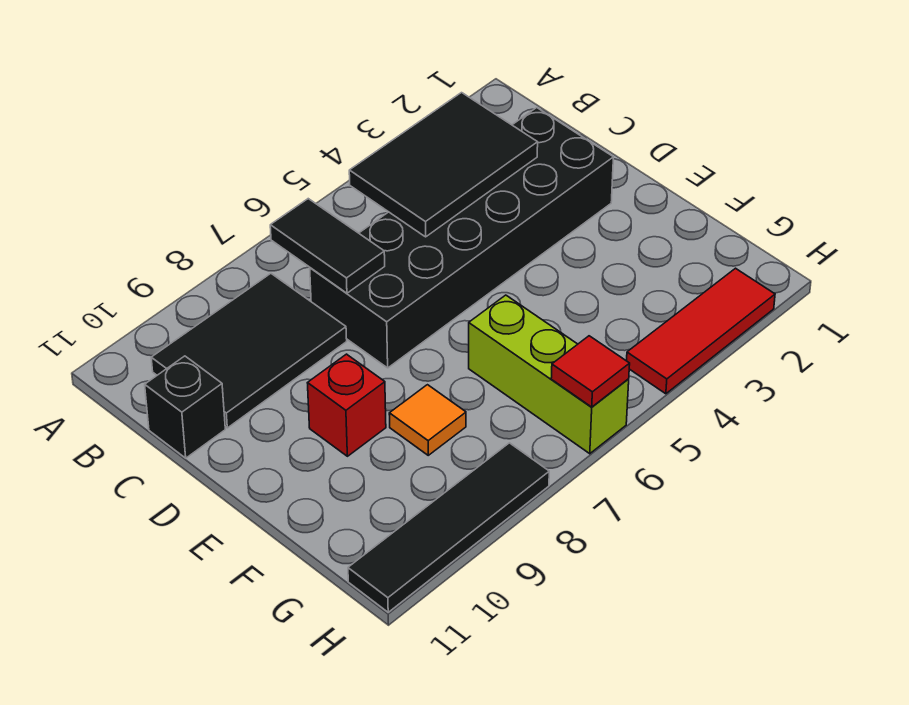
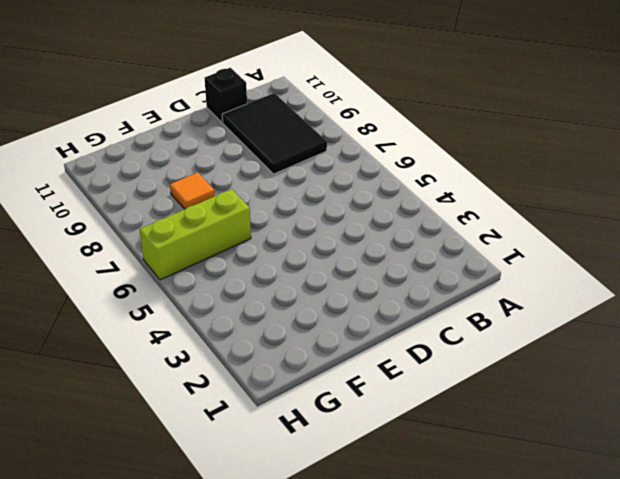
none -> black 2x6 brick [310,108,613,368]
none -> red 1x1 brick [308,354,386,456]

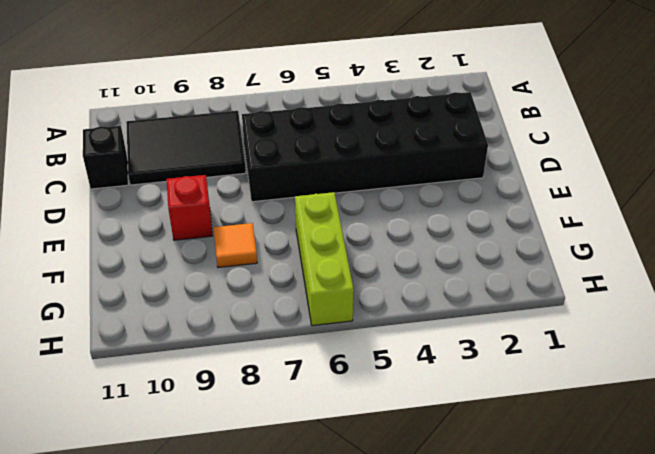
none -> red 1x3 tile [627,268,775,394]
none -> black 1x4 tile [348,443,549,612]

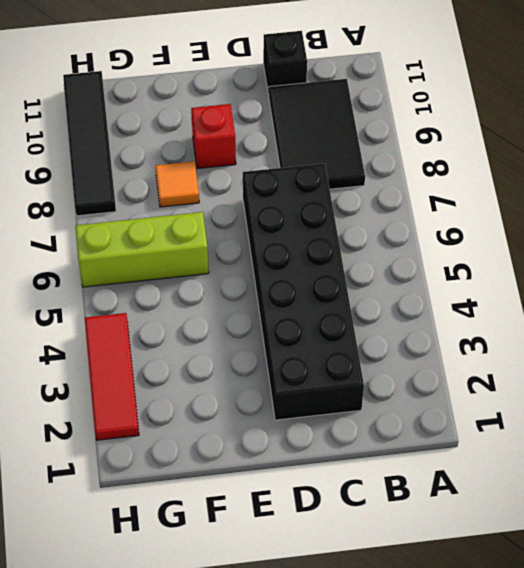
none -> black 2x3 tile [349,93,538,237]
none -> black 1x2 tile [270,199,385,293]

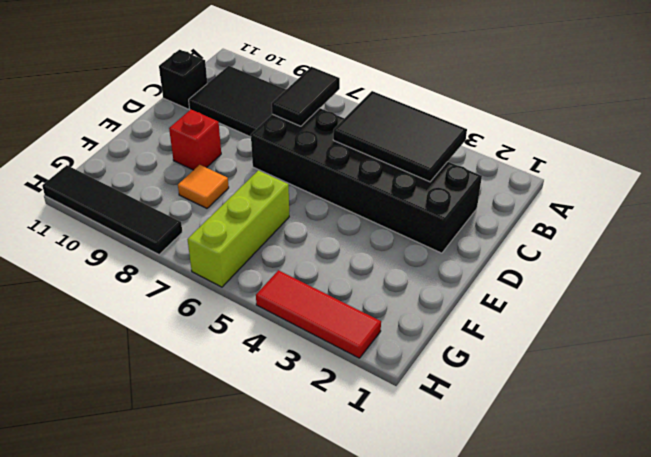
none -> red 1x1 tile [551,336,630,407]

